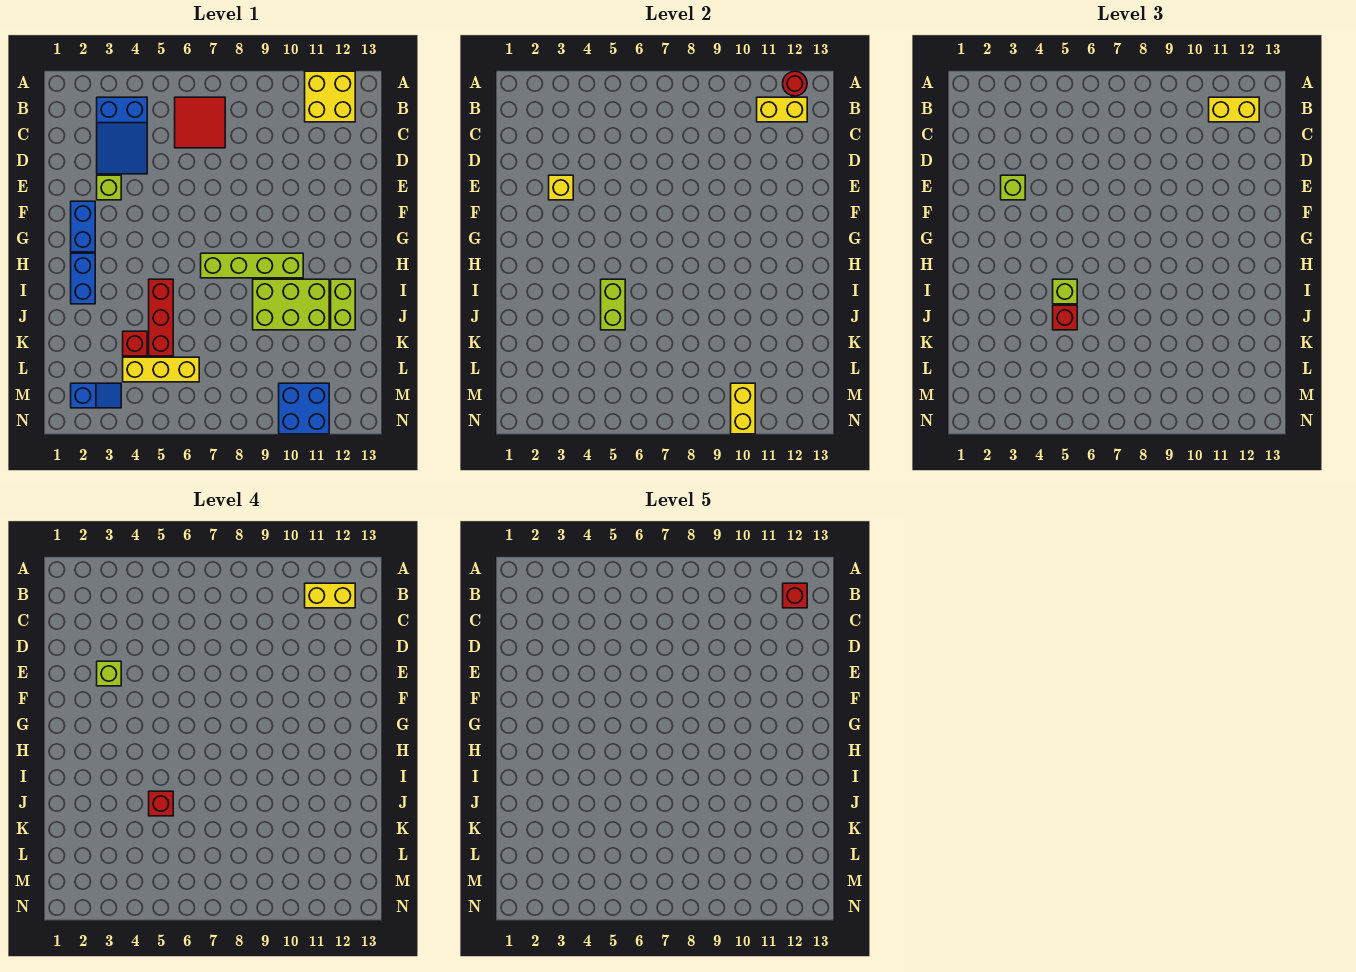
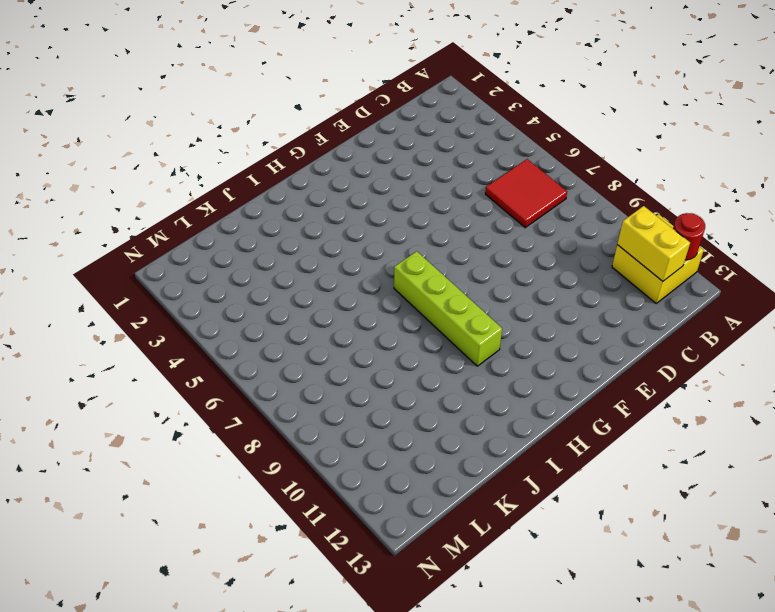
none -> blue 2x3 slope [97,97,147,174]
none -> lime 1x1 brick [97,175,121,200]
none -> blue 1x2 brick [71,201,95,252]

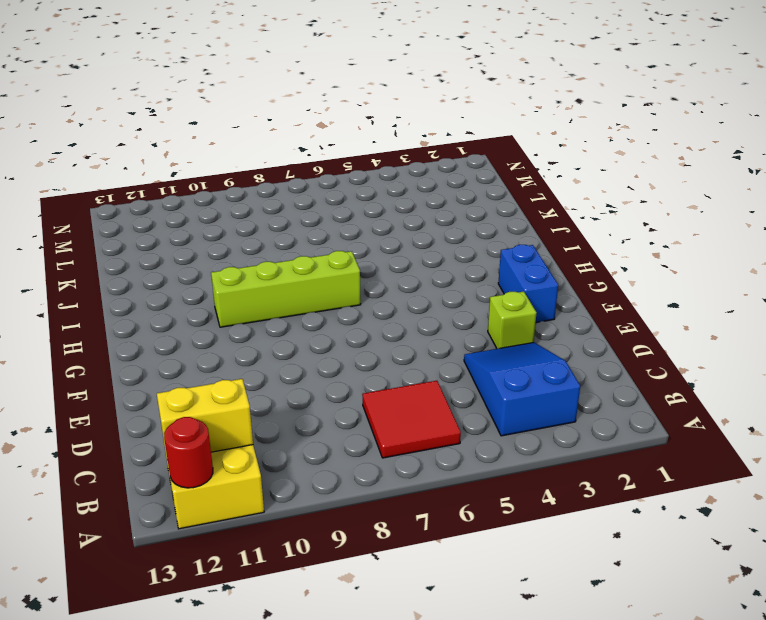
none -> blue 1x2 brick [71,253,95,304]
none -> red 1x3 brick [149,279,173,356]
none -> lime 2x3 brick [253,279,329,330]

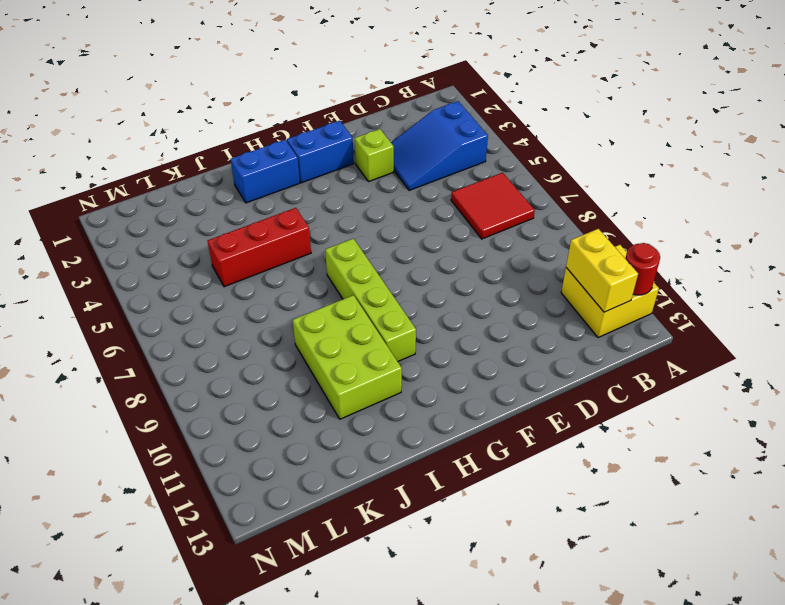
none -> lime 1x2 brick [331,279,355,330]
none -> red 1x1 brick [123,331,147,356]
none -> yellow 1x3 brick [123,357,199,382]

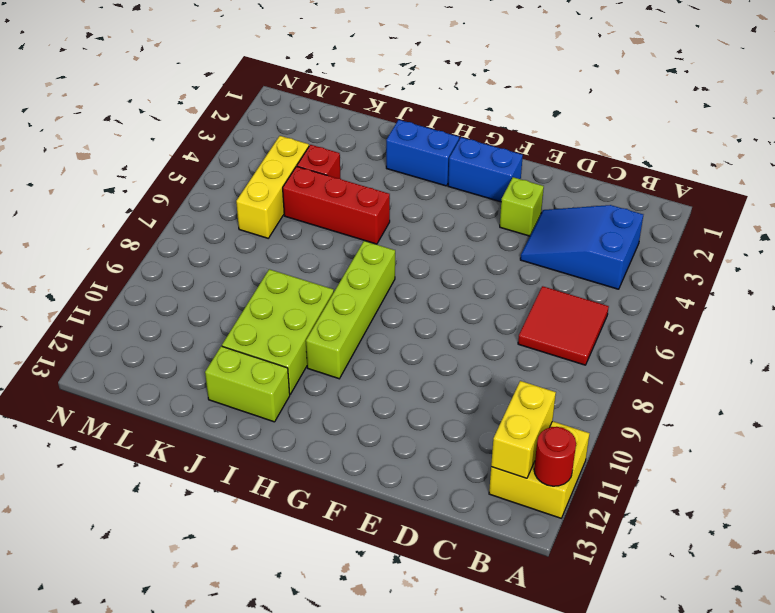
none -> blue 1x2 slope [71,383,121,408]
none -> blue 2x2 brick [279,383,329,434]
none -> yellow 1x1 brick [549,175,573,200]

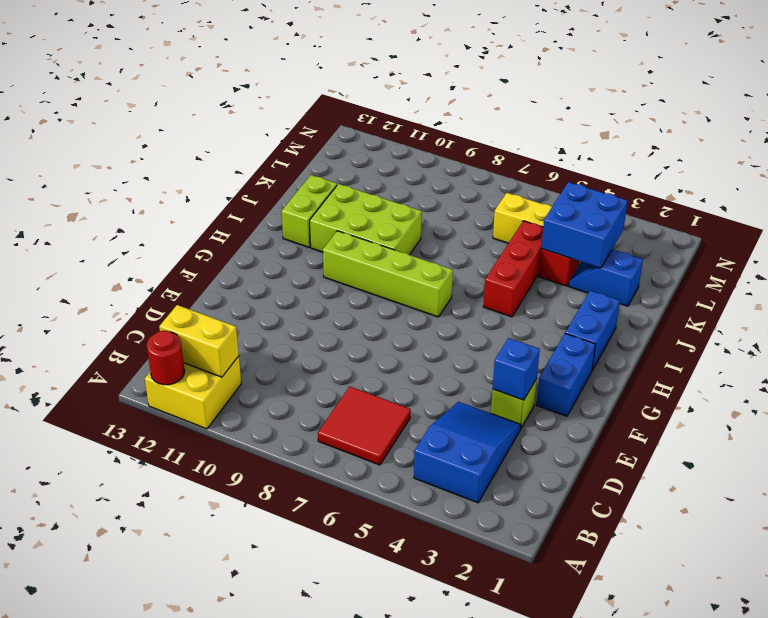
blue 1x1 brick [493,338,540,400] -> yellow 1x1 brick [549,175,573,200]
blue 1x2 slope [569,249,643,306] -> blue 1x2 slope moved to [71,383,121,408]
blue 2x2 brick [541,182,628,268] -> blue 2x2 brick moved to [279,383,329,434]
none -> lime 1x2 brick [601,279,625,330]
none -> yellow 1x2 brick [731,383,755,434]
none -> yellow 1x2 brick [1209,97,1259,122]

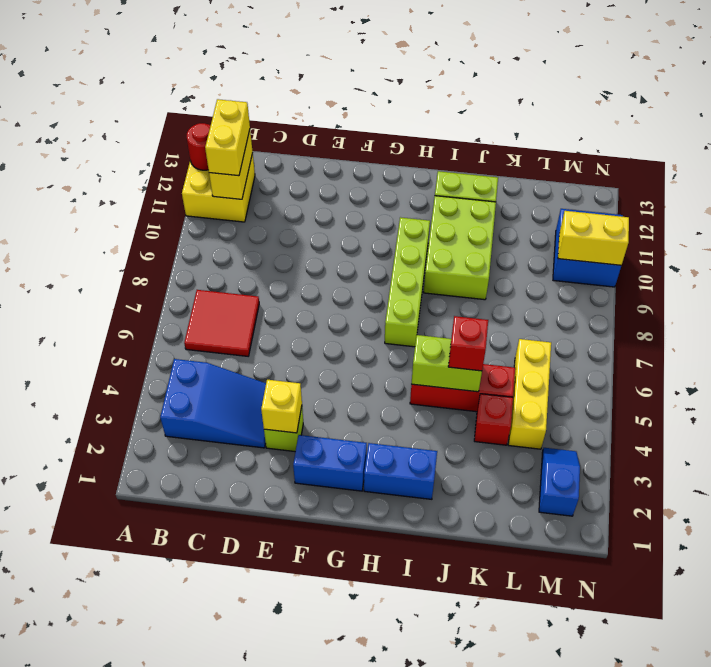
none -> lime 1x1 brick [1001,175,1025,200]
none -> lime 1x1 brick [1053,279,1077,304]
none -> yellow 1x2 brick [305,583,355,608]

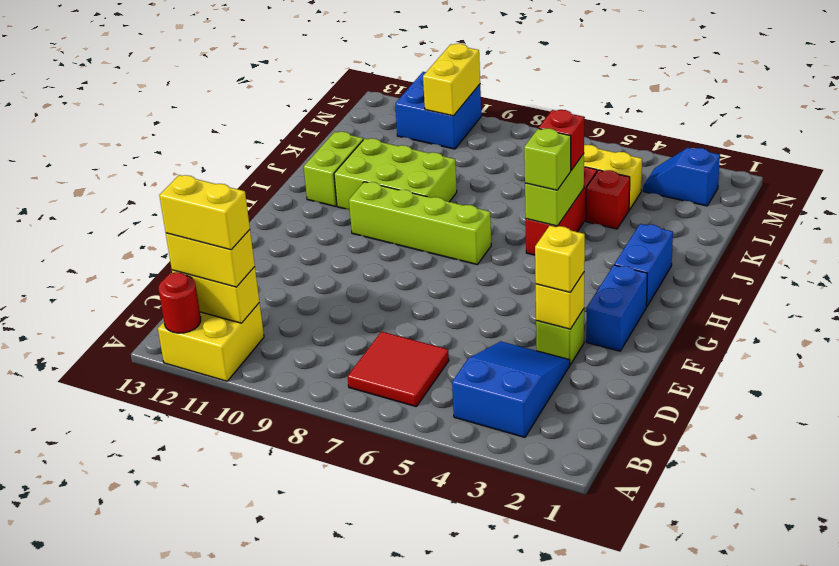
yellow 1x1 brick [535,226,585,292] -> lime 1x1 brick [1001,175,1025,200]
none -> lime 1x1 brick [97,661,121,686]
none -> red 1x1 brick [149,791,173,816]
none -> red 1x1 brick [783,583,807,608]

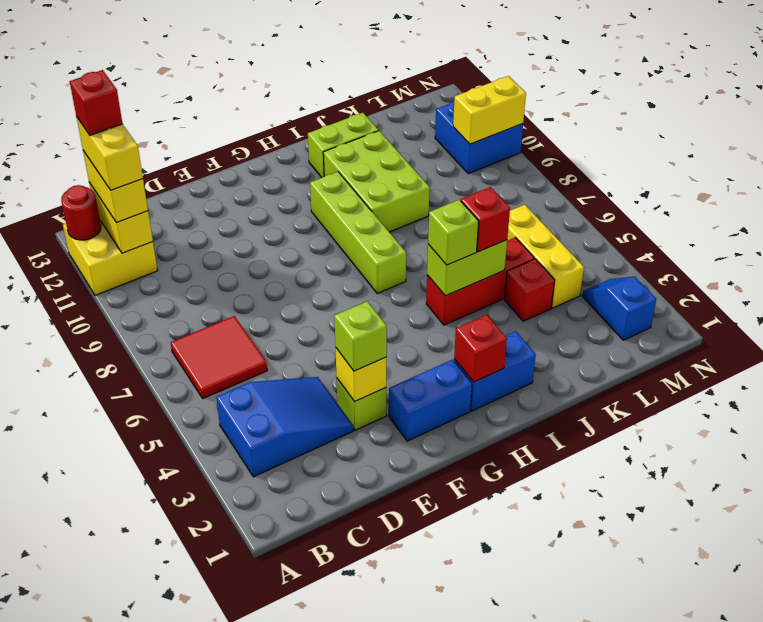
red 1x1 brick [454,315,507,382] -> red 1x1 brick moved to [149,791,173,816]
none -> lime 1x1 brick [97,661,121,686]

